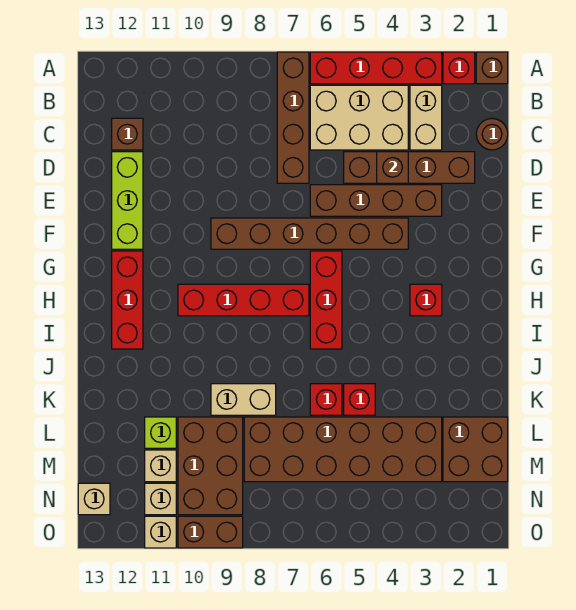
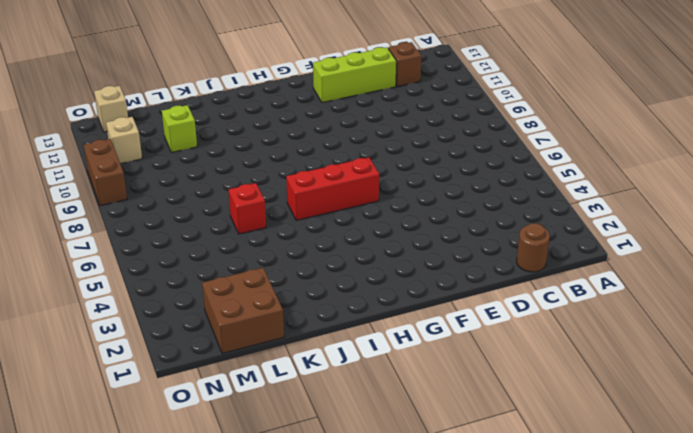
none -> brown 1x1 brick [476,52,508,84]
none -> red 1x1 brick [443,52,475,84]
none -> red 1x4 brick [310,52,442,84]

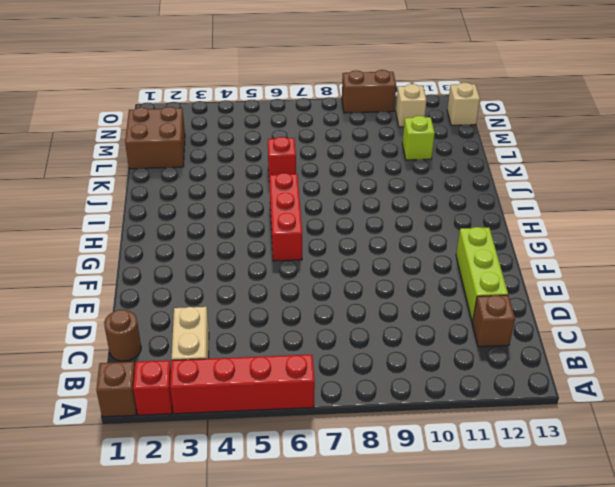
none -> brown 1x4 brick [277,52,309,183]
none -> tan 2x3 brick [310,85,408,150]
none -> brown 1x4 brick [344,152,475,183]

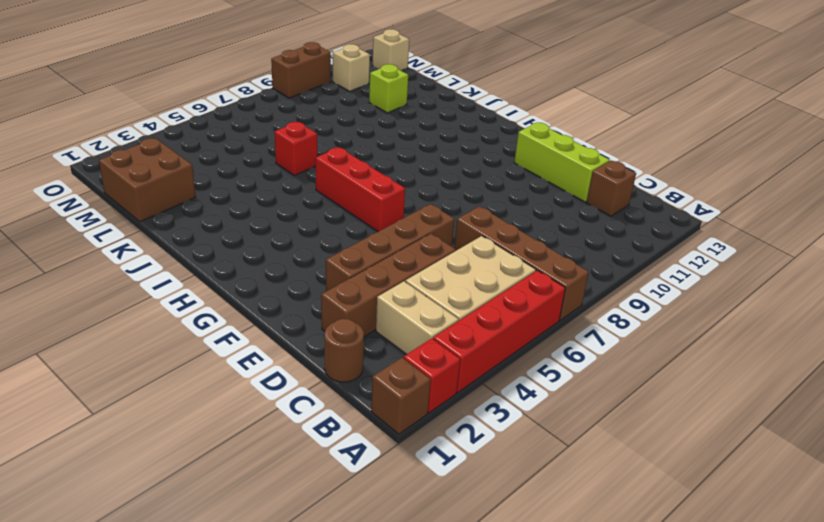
none -> brown 1x6 brick [211,218,408,249]
none -> red 1x3 brick [112,251,143,349]
none -> red 1x1 brick [410,284,442,316]

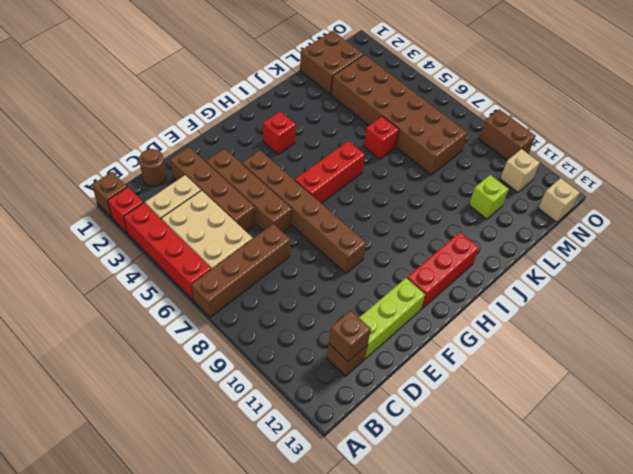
brown 1x1 brick [329,311,371,361] -> brown 1x1 brick moved to [377,152,408,183]
none -> red 1x4 brick [178,284,309,316]
none -> red 1x1 brick [344,384,375,415]
none -> tan 1x2 brick [211,384,276,415]

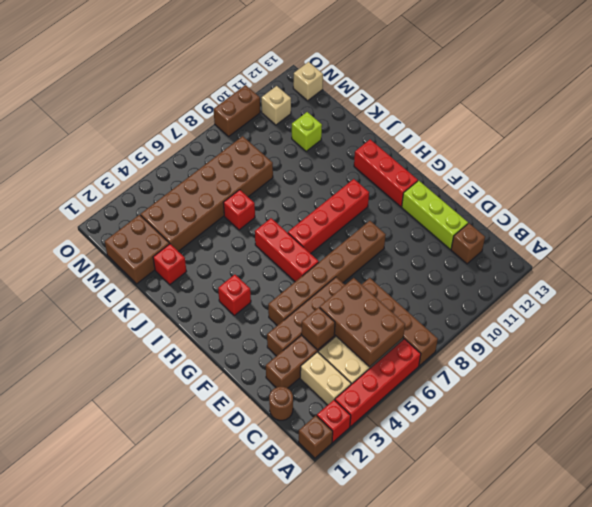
brown 2x3 brick [320,278,405,367] -> brown 2x3 brick moved to [178,417,243,515]
red 1x1 brick [153,244,186,285] -> red 1x1 brick moved to [344,384,375,415]
none -> tan 1x2 brick [211,384,276,415]
none -> tan 1x1 brick [145,450,176,482]
none -> tan 1x1 brick [145,516,176,548]

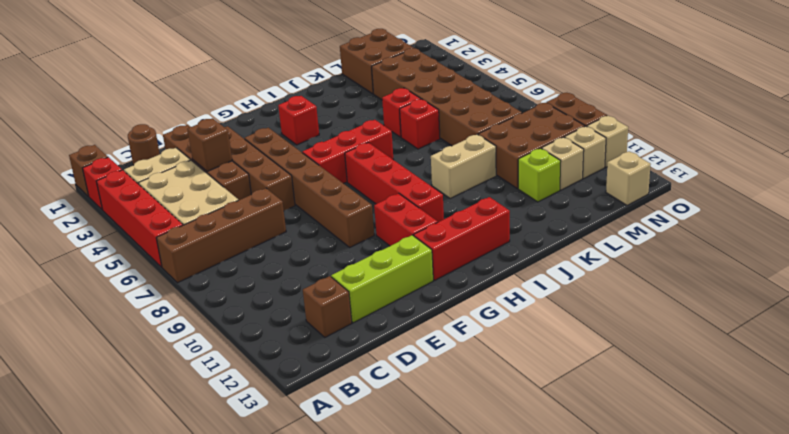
red 1x2 brick [374,193,438,246] -> none
tan 1x2 brick [431,134,496,199] -> tan 1x2 brick turned to [211,384,276,415]

